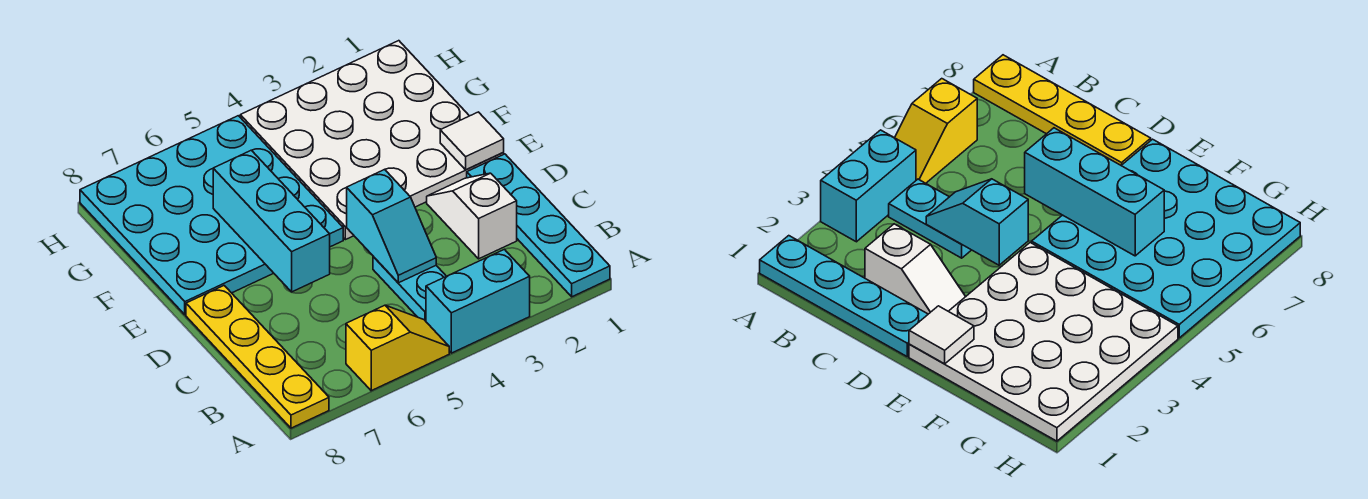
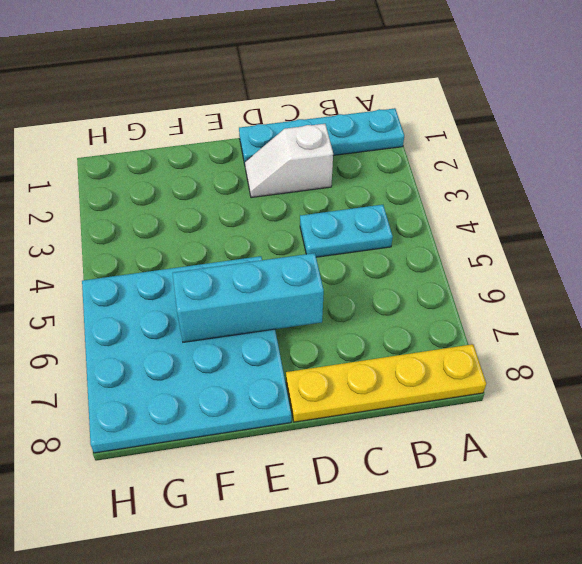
none -> cyan 1x2 brick [426,249,530,353]
none -> yellow 1x2 slope [346,305,449,391]

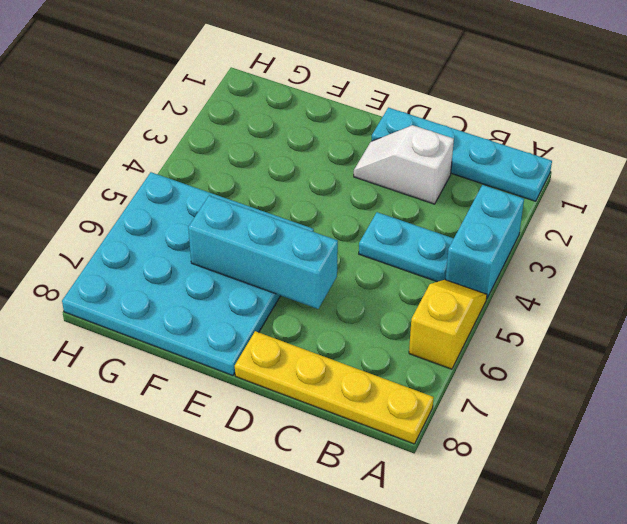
none -> white 4x4 plate [240,41,504,240]
none -> cyan 1x2 slope [347,169,436,283]

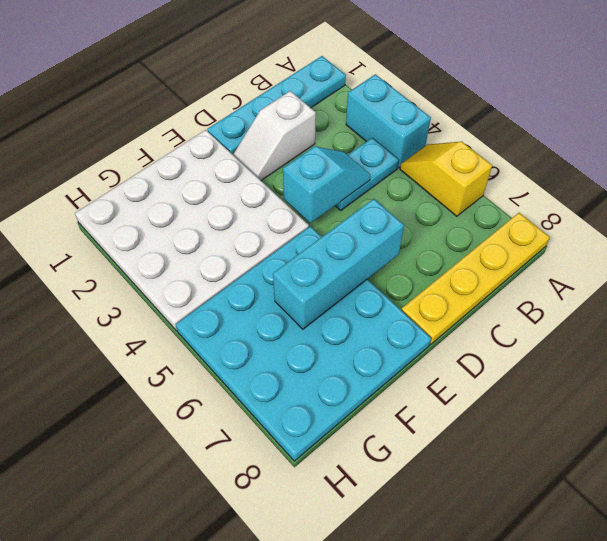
none -> white 1x1 tile [440,112,504,170]

